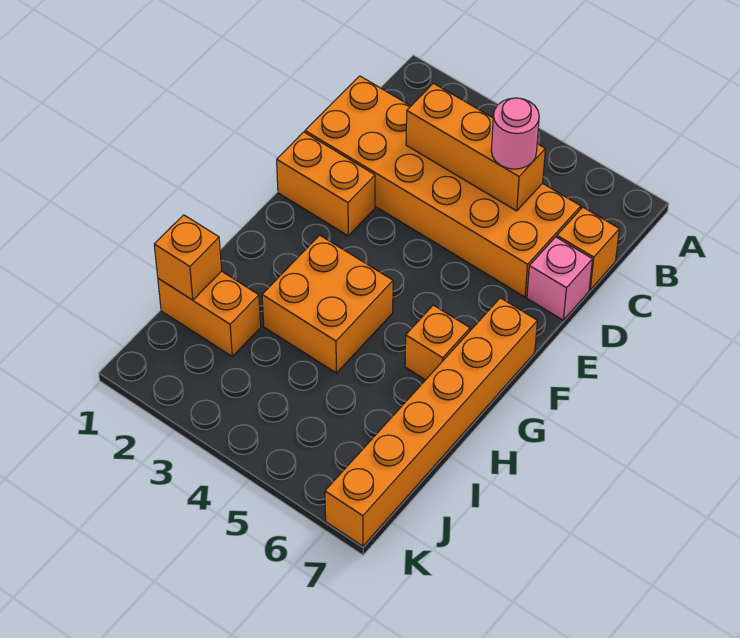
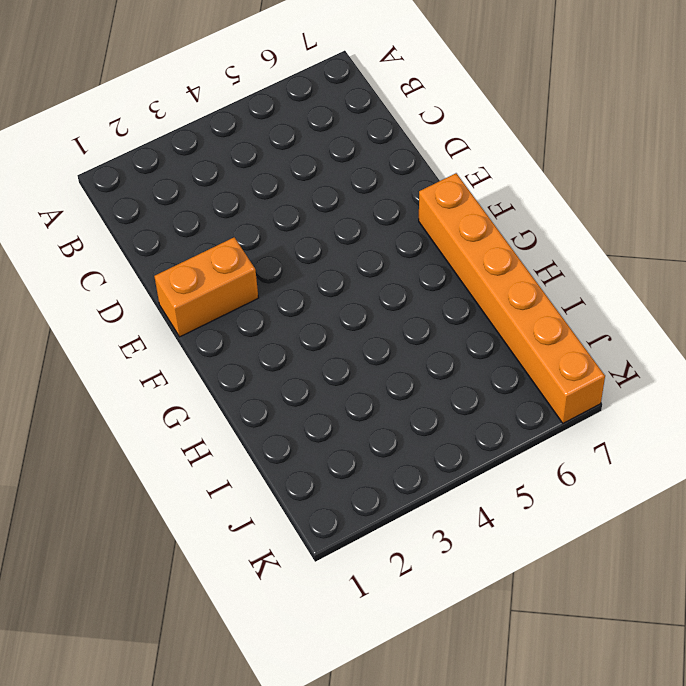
none -> orange 2x6 brick [305,76,581,297]
none -> orange 1x1 brick [557,207,619,290]

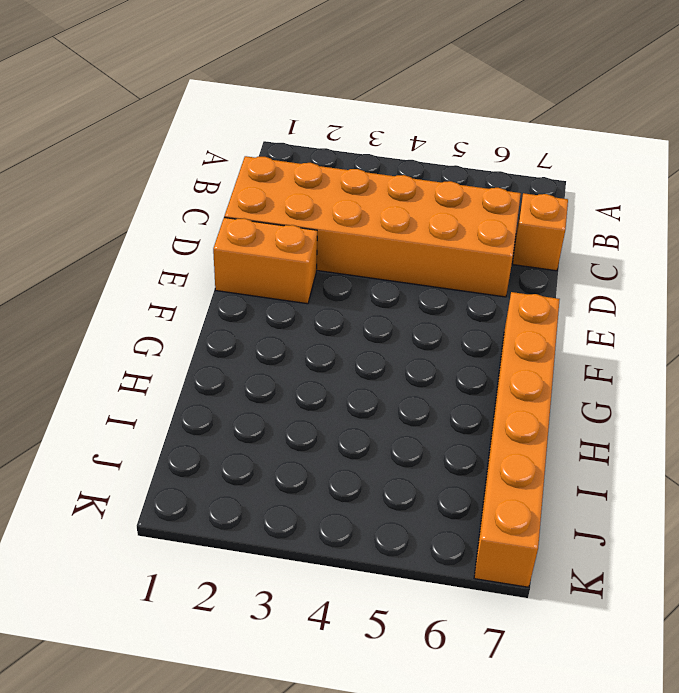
none -> pink 1x1 brick [527,237,592,320]
none -> orange 2x2 brick [262,235,393,373]

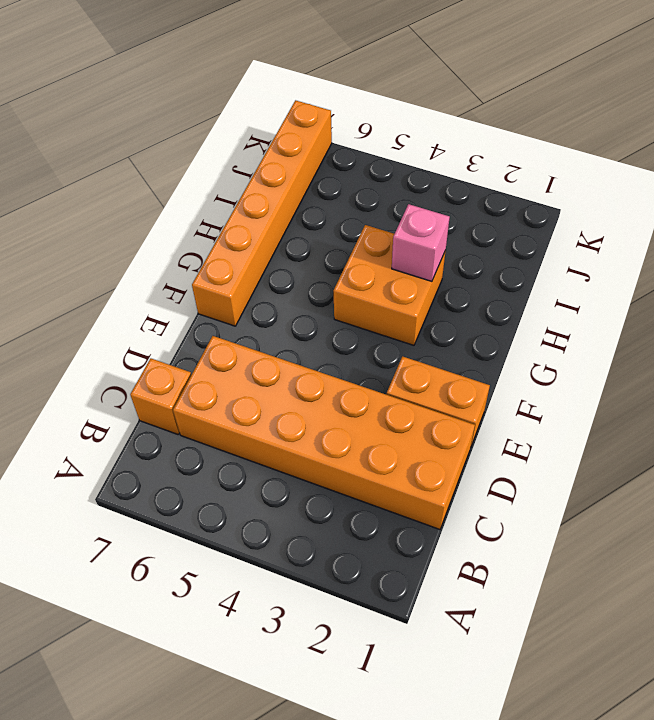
pink 1x1 brick [392,204,450,281] -> pink 1x1 brick moved to [527,237,592,320]
none -> orange 1x1 brick [405,305,470,380]
none -> orange 1x2 brick [158,271,261,356]

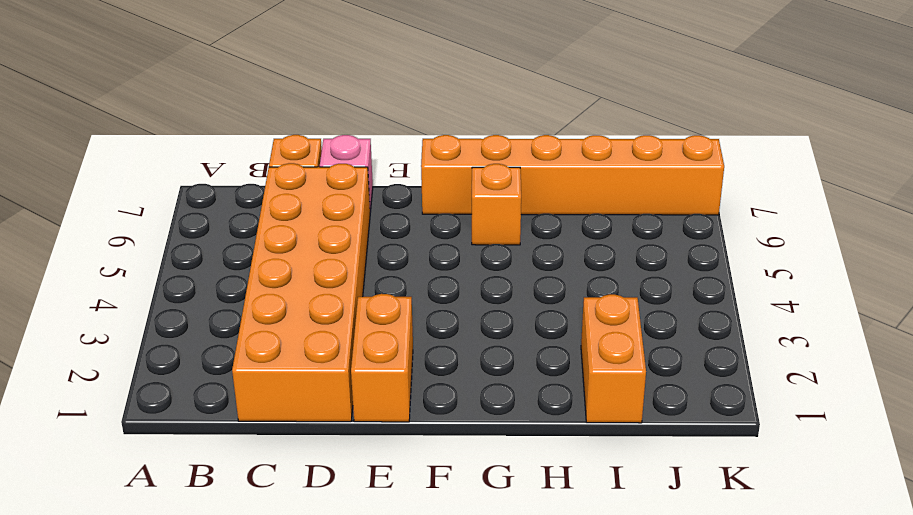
none -> orange 2x2 brick [262,235,393,373]
none -> orange 1x3 brick [406,83,545,211]

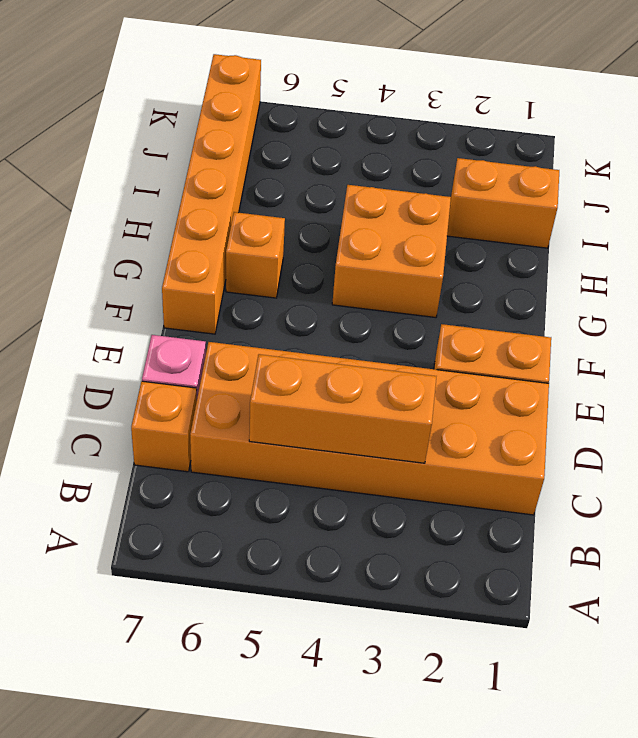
none -> orange 1x1 brick [154,215,222,300]
none -> pink 1x1 round brick [491,98,539,169]

